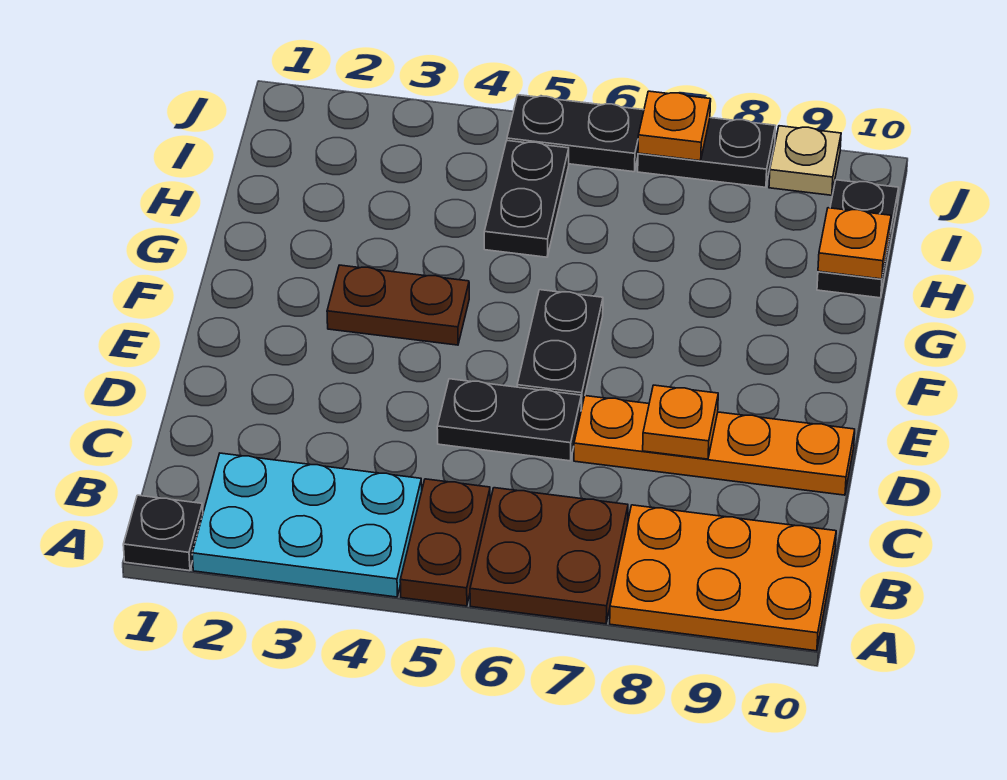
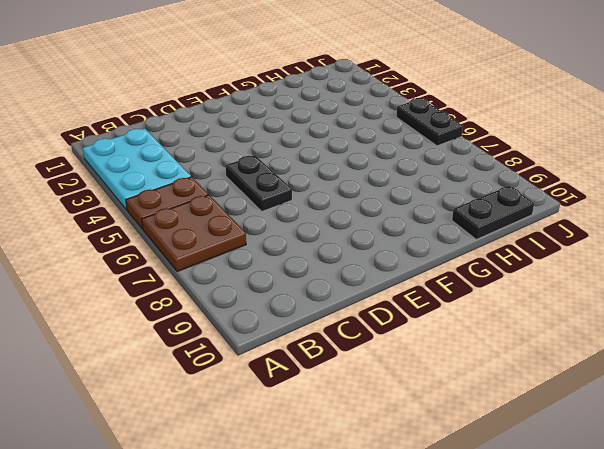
none -> black 1x1 plate [123,495,203,571]
none -> orange 2x3 plate [610,505,836,651]
none -> orange 1x4 plate [574,396,855,495]

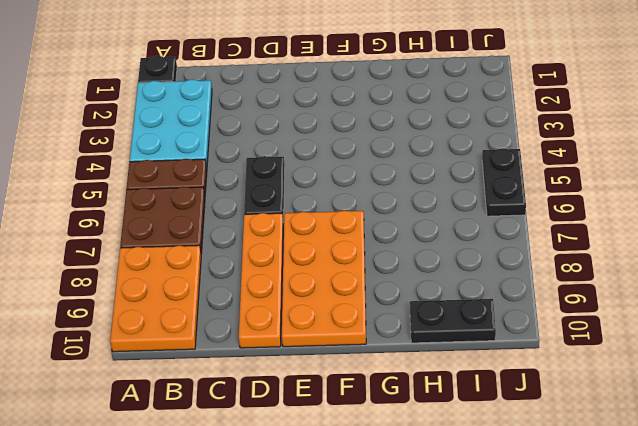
orange 2x4 plate [282,211,366,347] -> none
none -> black 1x2 plate [517,290,603,409]
none -> brown 1x2 plate [327,265,469,345]
none -> black 1x2 plate [484,141,569,257]

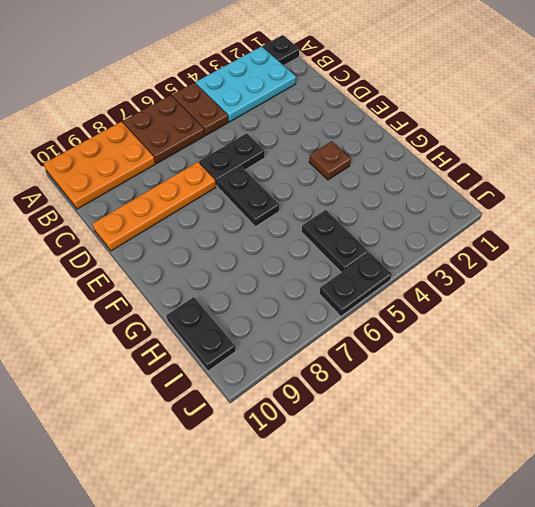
brown 1x1 plate [309,141,351,180] -> brown 1x2 plate [327,265,469,345]
none -> black 1x2 plate [638,118,775,187]
none -> tan 1x1 plate [769,126,841,195]
none -> orange 1x1 plate [643,385,718,459]

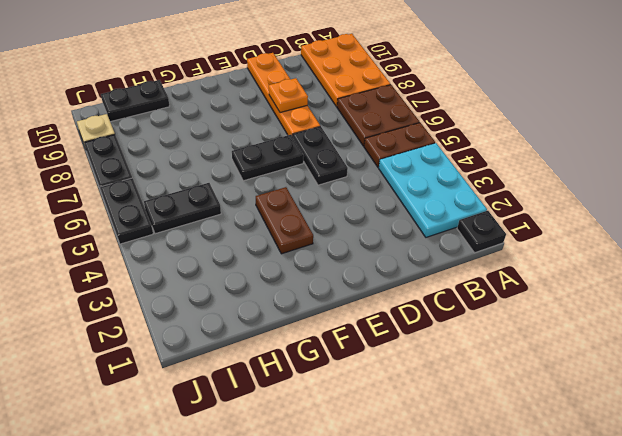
none -> orange 1x1 plate [818,208,891,279]
none -> orange 1x1 plate [638,91,711,161]

